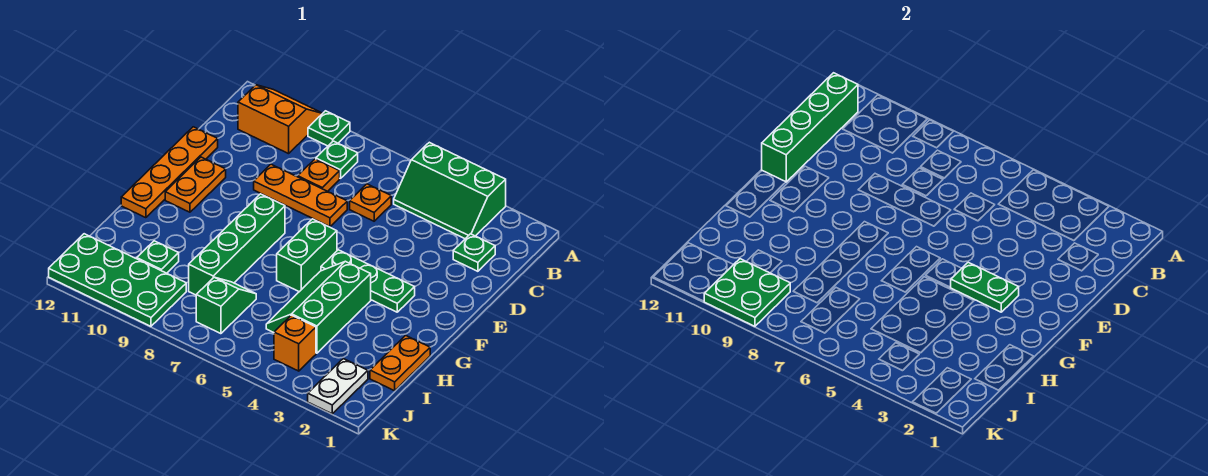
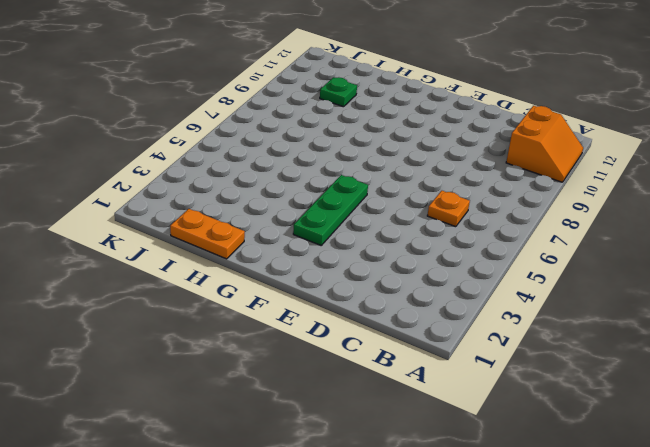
none -> green 2x3 slope [394,142,506,239]
none -> green 1x1 plate [308,111,350,146]
none -> green 1x1 plate [316,141,358,179]

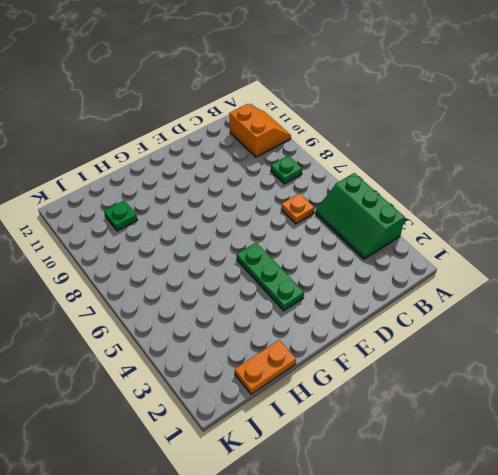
none -> green 1x1 plate [308,111,350,146]
none -> green 1x1 plate [453,234,495,271]
none -> orange 1x1 plate [298,159,340,191]

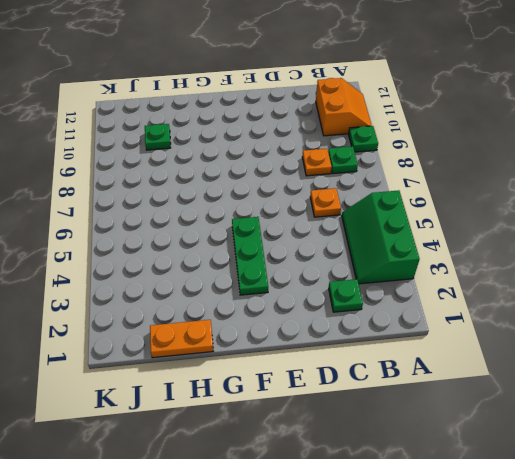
none -> orange 1x3 plate [254,164,347,227]
none -> orange 1x4 plate [121,127,218,218]
none -> orange 1x2 plate [165,157,226,212]

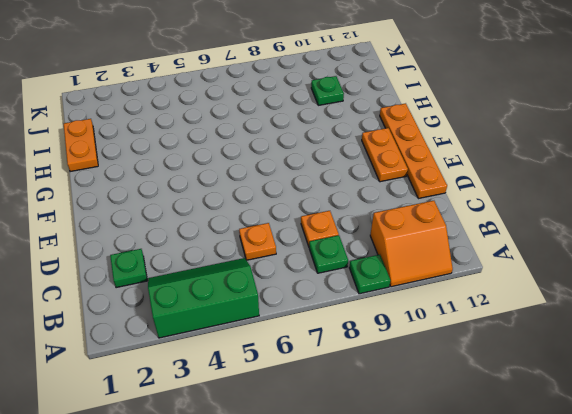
none -> orange 1x3 plate [254,164,347,227]
none -> green 1x3 plate [321,250,415,312]
none -> green 1x2 brick [277,219,337,292]

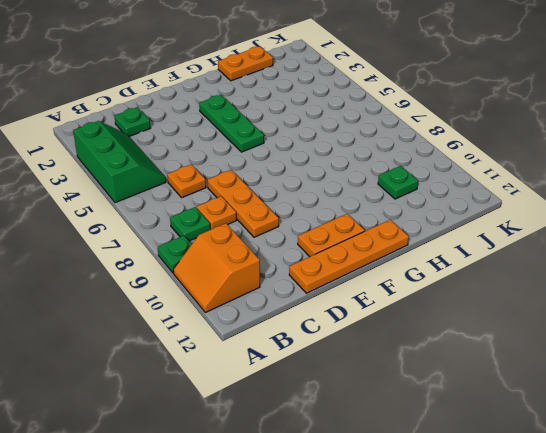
none -> green 1x2 brick [277,219,337,292]
none -> green 1x4 brick [189,194,285,295]
none -> green 2x3 slope [266,261,371,353]

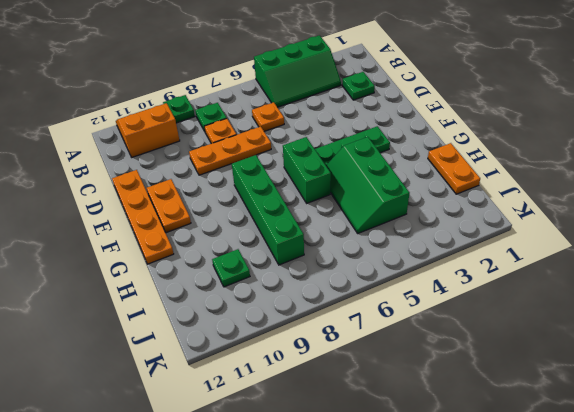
none -> green 1x2 slope [196,277,256,334]
none -> white 1x2 plate [308,359,368,414]
none -> orange 1x1 brick [274,315,316,371]

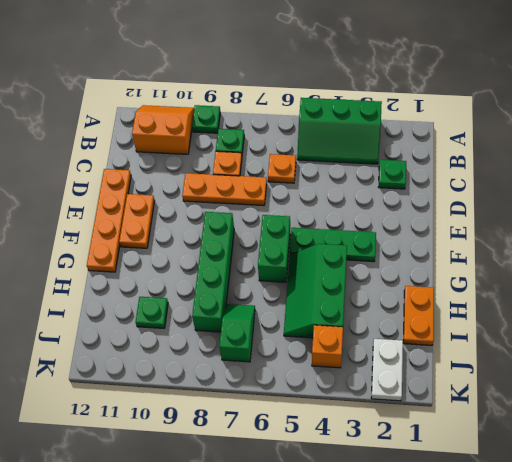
none -> green 2x4 plate [49,234,186,326]
none -> green 1x4 brick [762,73,858,182]
none -> green 1x2 plate [950,262,1019,312]

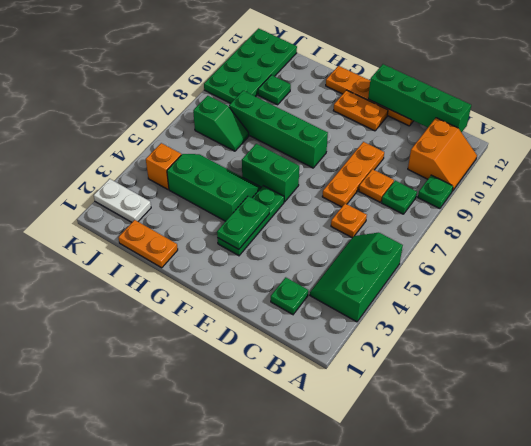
none -> green 2x2 plate [704,259,790,326]

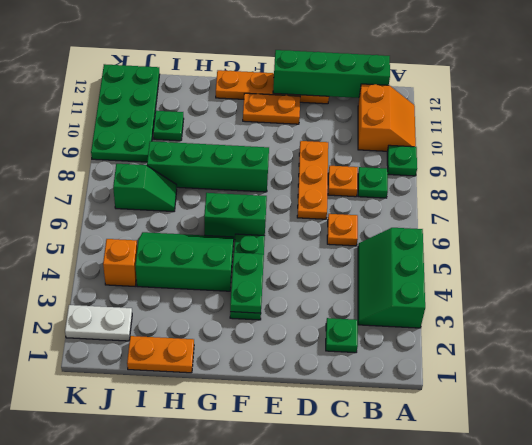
none -> green 2x2 plate [704,259,790,326]

